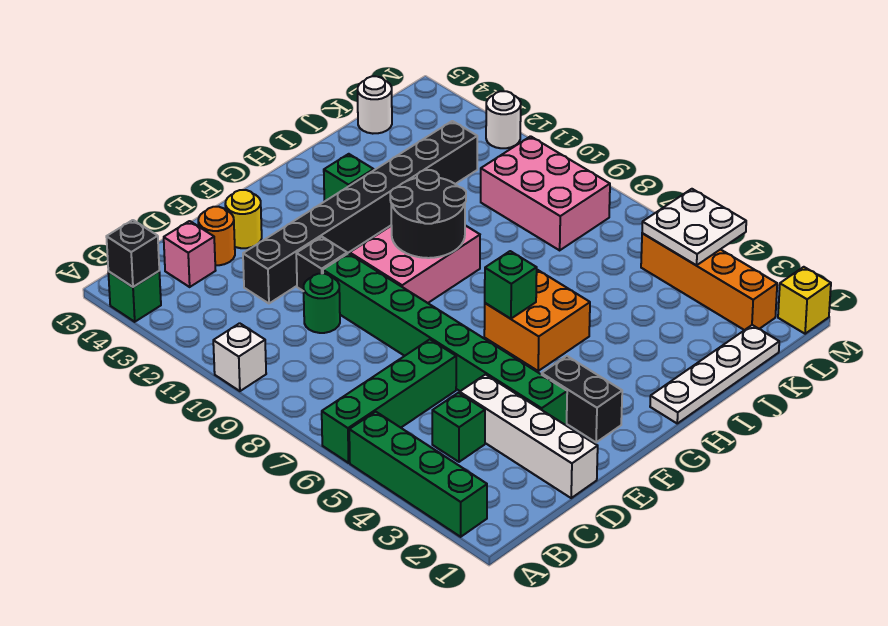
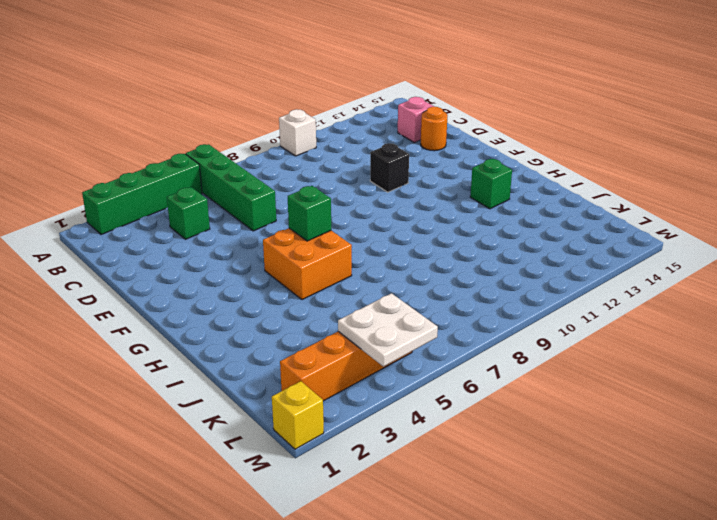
none -> green 1x1 brick [108,271,161,322]
none -> white 1x4 brick [460,375,598,498]
none -> green 1x1 round brick [304,274,340,333]

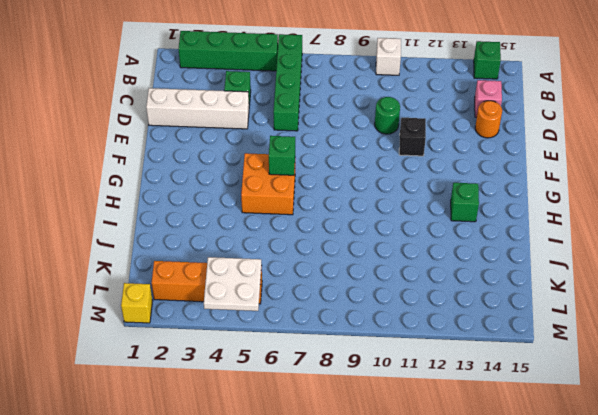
none -> black 1x8 brick [243,121,477,303]
none -> green 1x8 brick [323,253,567,426]
none -> yellow 1x1 round brick [225,190,262,248]

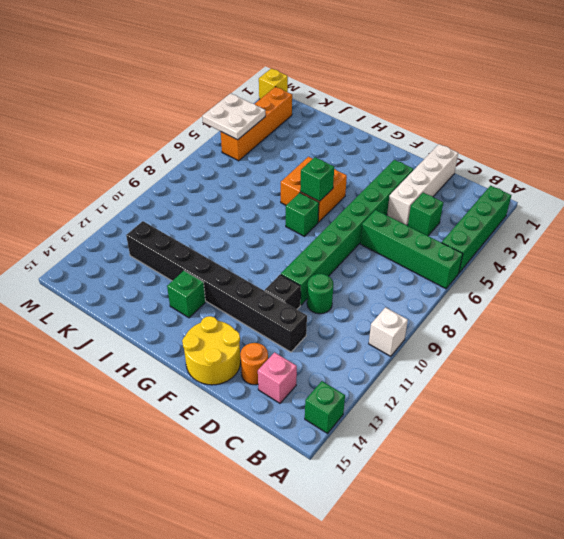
yellow 2x2 round brick [182,316,241,385] -> yellow 1x1 round brick [225,190,262,248]
green 1x1 brick [286,193,319,236] -> none
none -> black 1x2 brick [542,356,622,442]
none -> pink 2x3 brick [350,225,480,303]
none -> white 1x4 plate [650,325,779,423]

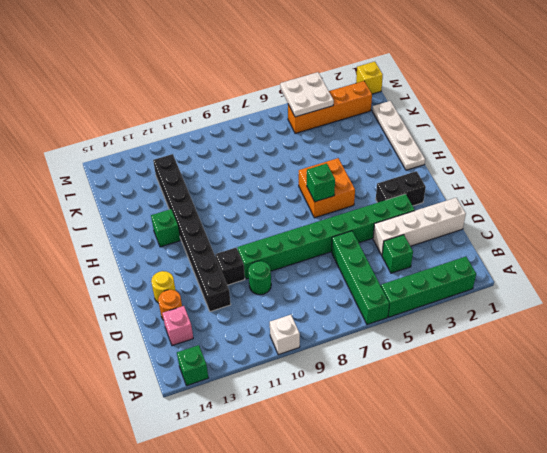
none -> pink 2x3 brick [350,225,480,303]
none -> pink 2x3 brick [481,136,610,250]
none -> white 1x1 round brick [358,76,392,134]

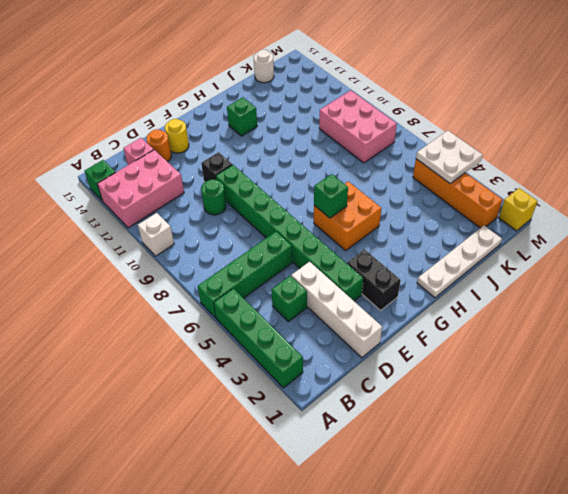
pink 2x3 brick [97,150,184,228] -> pink 2x3 brick moved to [350,225,480,303]
none -> black 1x8 brick [243,121,477,303]
none -> white 1x1 round brick [486,91,521,148]
none -> black 1x1 brick [106,220,159,287]

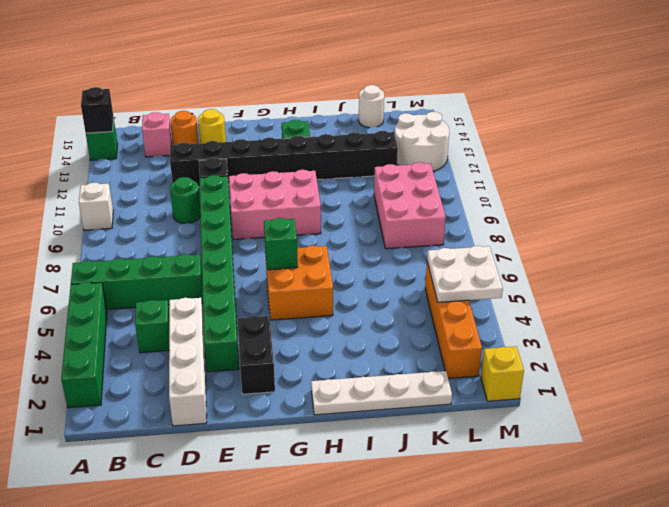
white 2x2 round brick [395,112,449,171] -> white 1x1 round brick [486,91,521,148]
none -> black 2x2 round brick [390,170,466,258]

